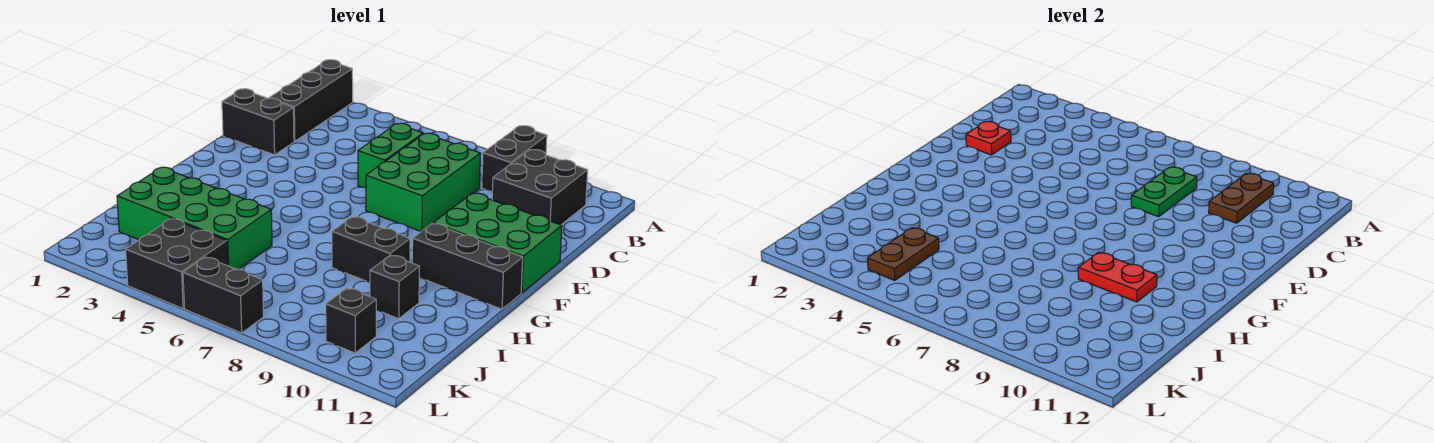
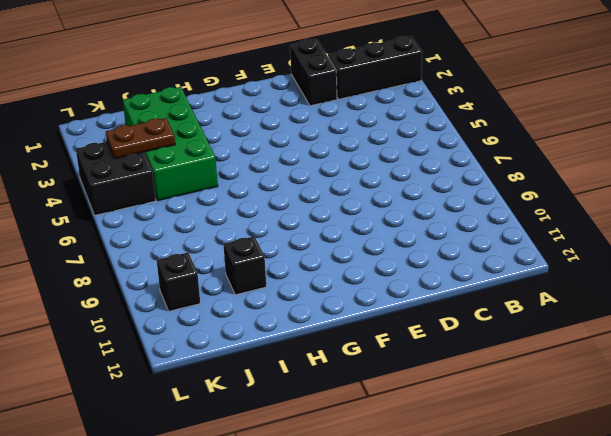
none -> black 1x2 brick [482,126,547,190]
none -> black 2x2 brick [492,150,588,225]
none -> green 1x2 brick [358,123,423,188]

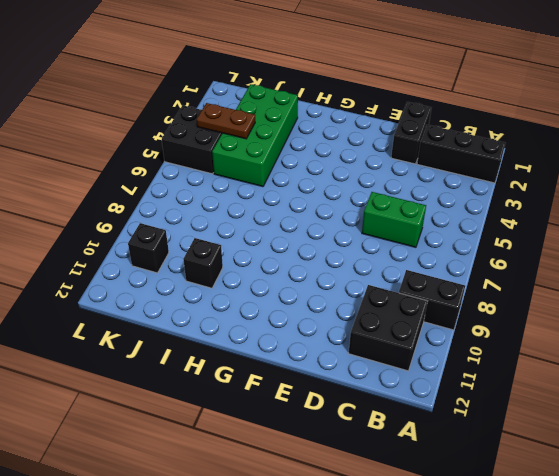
none -> green 2x3 brick [366,133,481,231]
none -> green 2x3 brick [433,193,562,293]
none -> black 1x3 brick [412,223,523,309]

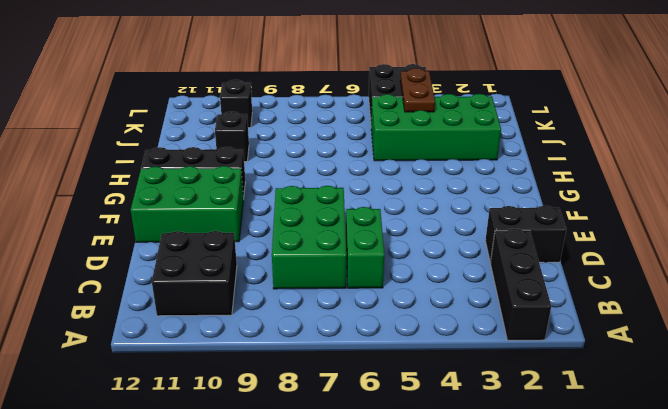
none -> black 1x2 brick [482,126,547,190]
none -> black 1x2 brick [332,217,410,282]
none -> black 1x2 brick [183,257,264,333]

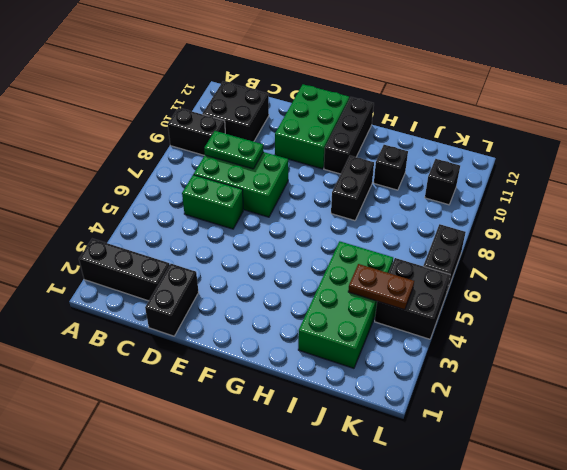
none -> brown 1x2 plate [1209,173,1274,223]
none -> red 1x1 plate [966,122,1011,155]
none -> red 1x2 plate [1078,252,1157,302]

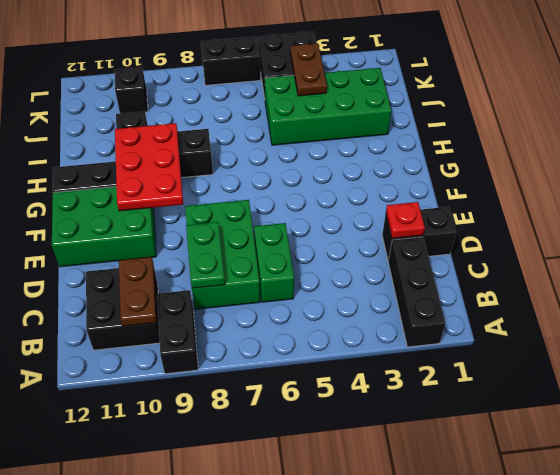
red 2x3 plate [115,123,183,211] -> red 1x2 plate [1078,252,1157,302]

